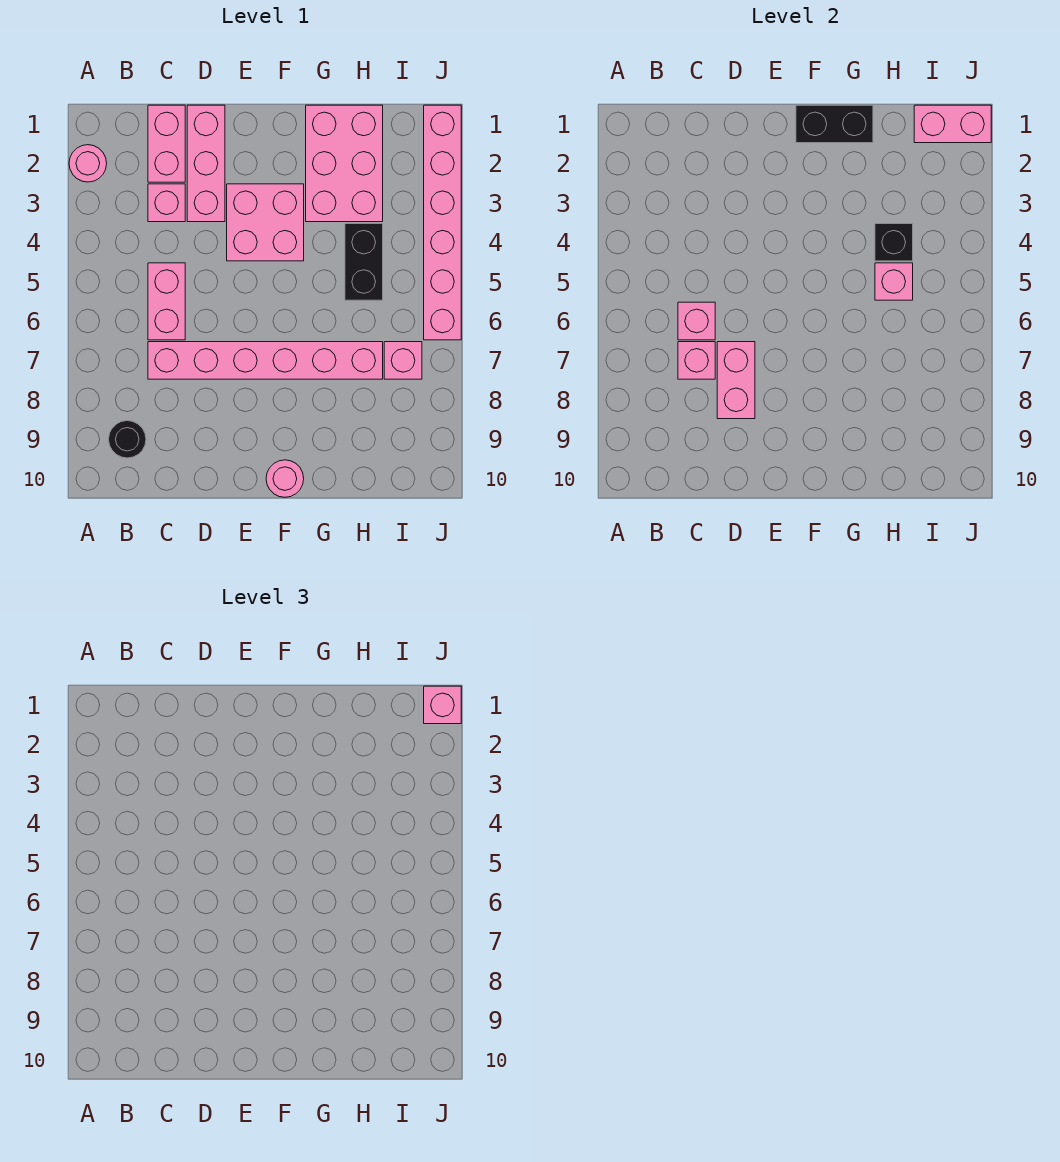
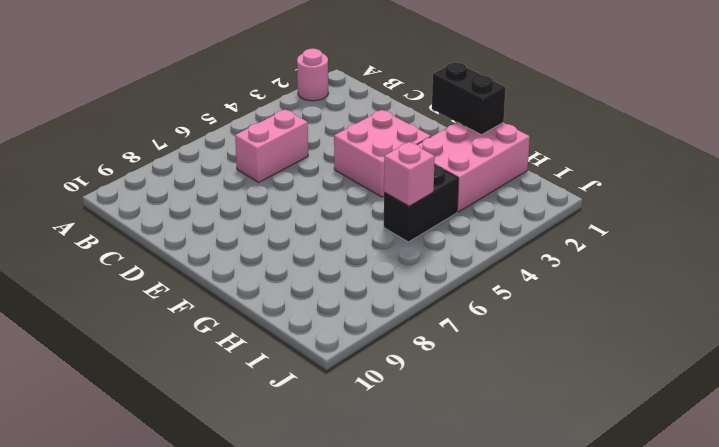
none -> black 1x1 round brick [109,421,146,458]
none -> pink 1x2 brick [148,105,185,182]
none -> pink 1x1 brick [148,184,185,222]

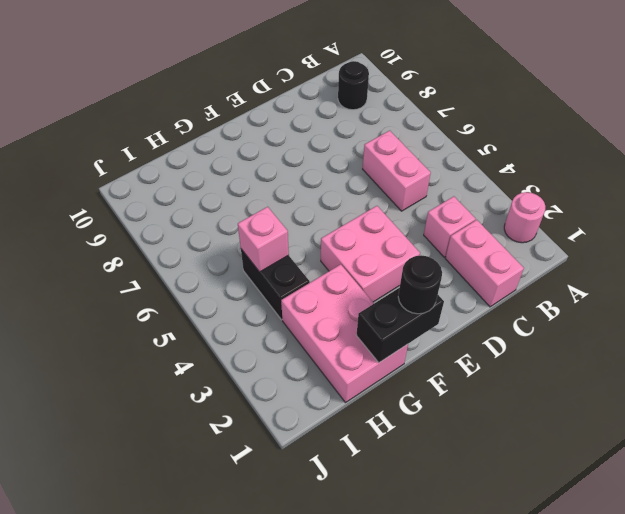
black 1x1 round brick [398,255,442,314] -> none
none -> pink 1x6 brick [148,342,383,379]
none -> pink 1x3 brick [187,105,225,222]
none -> pink 1x1 round brick [266,460,304,497]

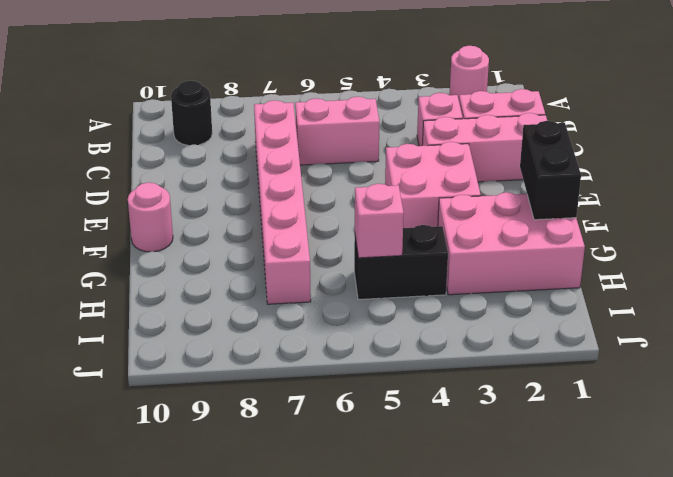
none -> pink 1x1 brick [384,342,422,379]
none -> pink 1x6 brick [424,105,461,340]
none -> pink 1x1 brick [678,302,715,340]

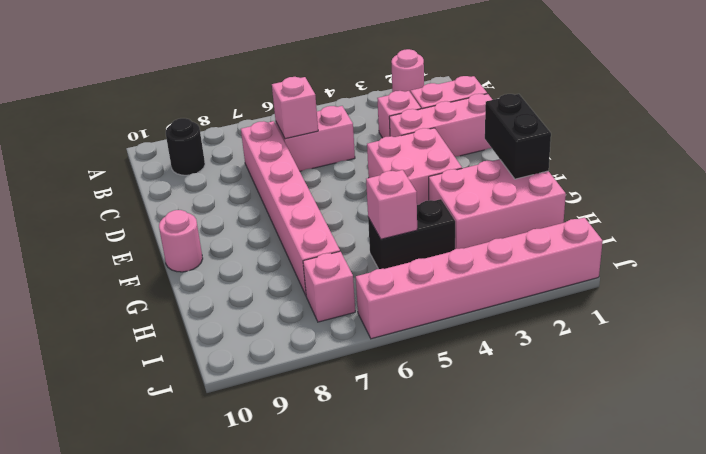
none -> pink 1x1 brick [678,342,715,379]
none -> pink 1x2 brick [717,342,755,419]
none -> black 1x1 brick [875,224,913,261]

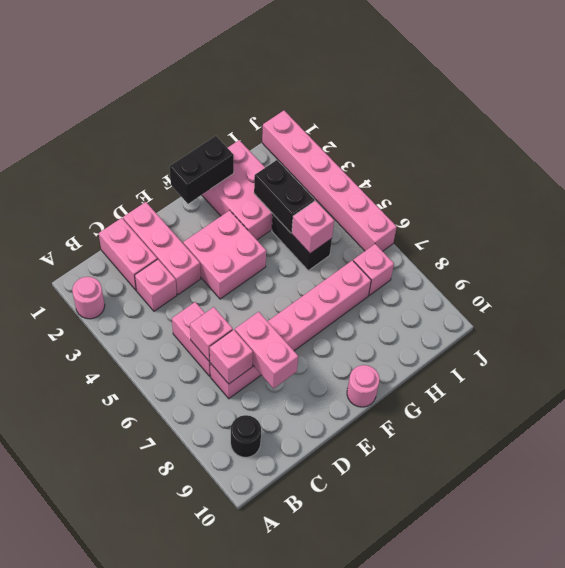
black 1x2 brick [254,160,314,233] -> black 1x1 brick [875,224,913,261]
none -> pink 1x2 brick [914,105,991,143]
none -> pink 1x1 brick [424,686,461,724]

